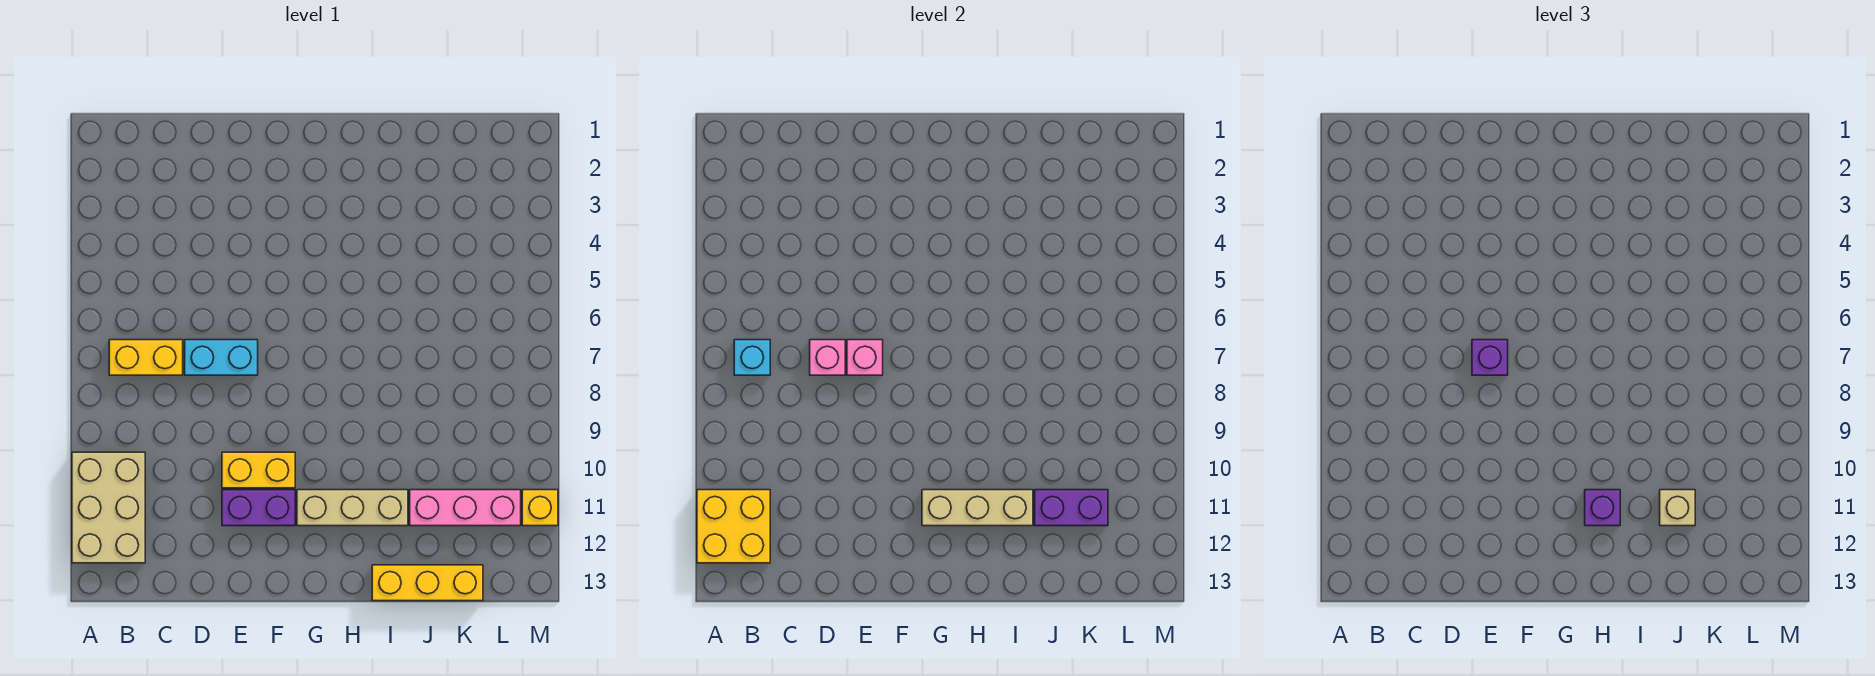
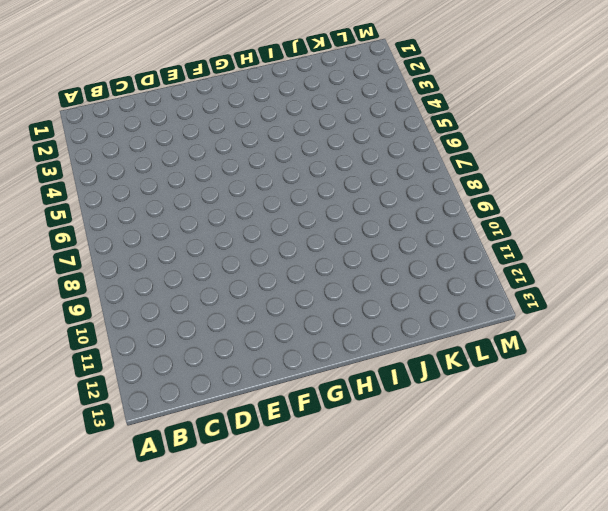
none -> tan 2x3 brick [72,452,145,563]
none -> yellow 1x2 brick [109,340,183,375]
none -> cyan 1x2 brick [185,340,258,375]

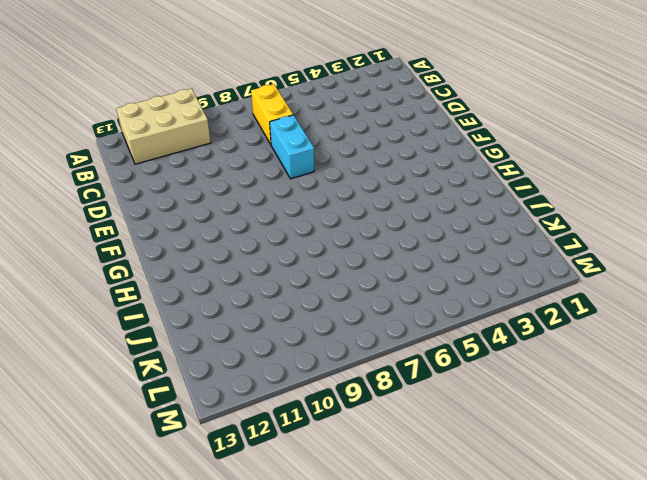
none -> yellow 1x2 brick [222,452,295,488]
none -> purple 1x2 brick [222,490,295,526]
none -> tan 1x3 brick [297,490,408,526]

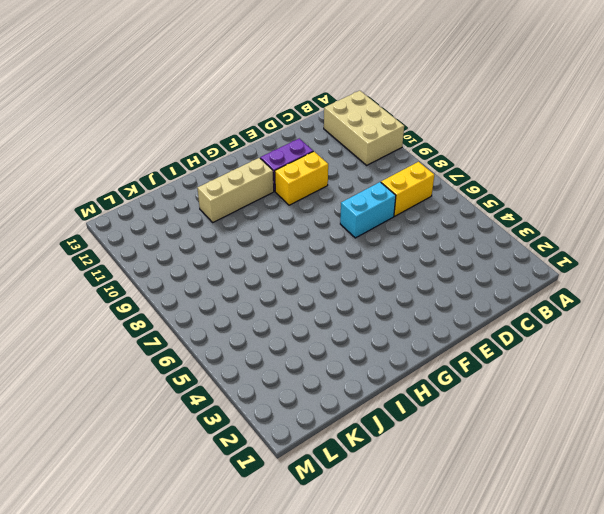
none -> yellow 1x3 brick [372,565,483,601]
none -> pink 1x3 brick [410,490,521,526]
none -> yellow 1x1 brick [522,490,558,526]

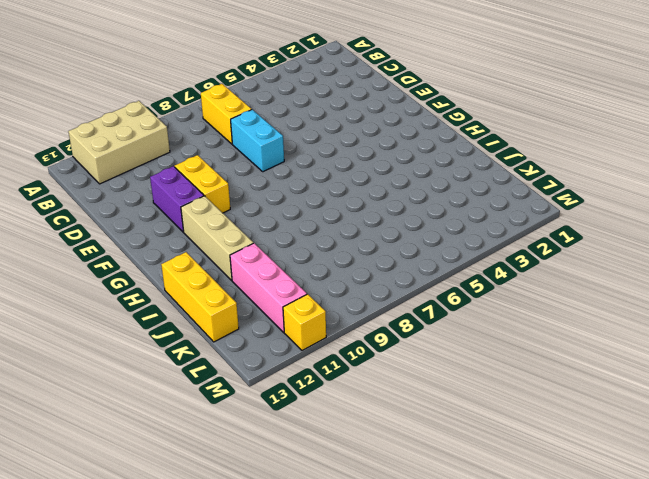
none -> yellow 2x2 brick [697,490,770,563]
none -> cyan 1x1 brick [734,340,770,375]
none -> pink 1x1 brick [810,340,845,375]

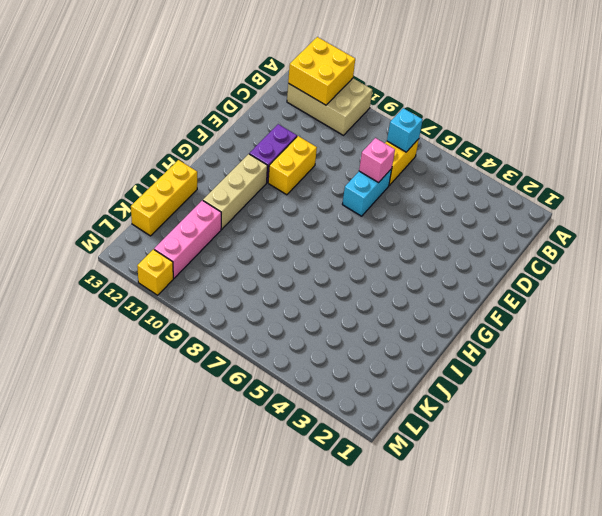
none -> pink 1x1 brick [847,340,883,375]
none -> tan 1x3 brick [922,490,1033,526]
none -> purple 1x2 brick [1035,490,1108,526]

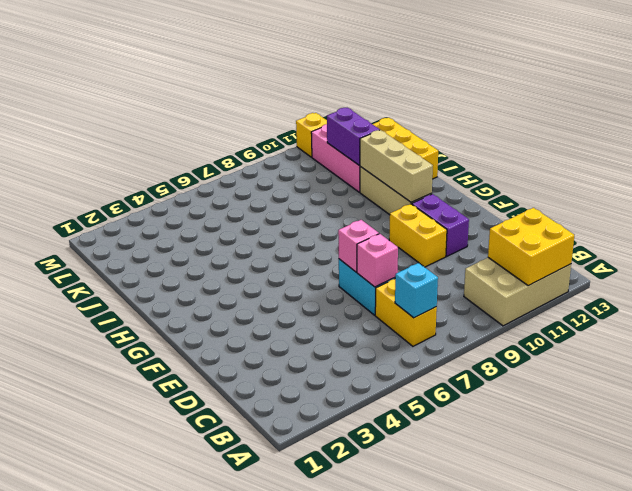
none -> purple 1x1 brick [1472,340,1508,375]
none -> purple 1x1 brick [1585,490,1620,526]
none -> tan 1x1 brick [1660,490,1695,526]

